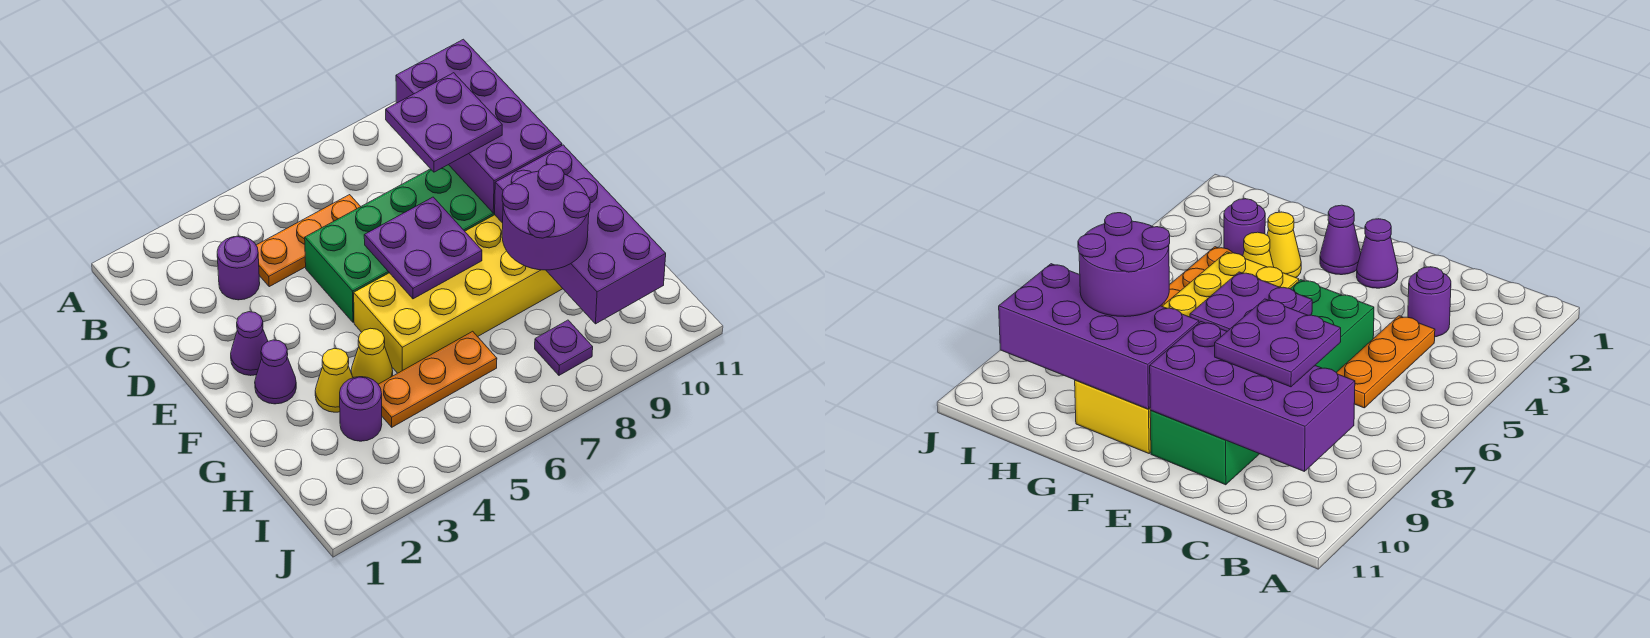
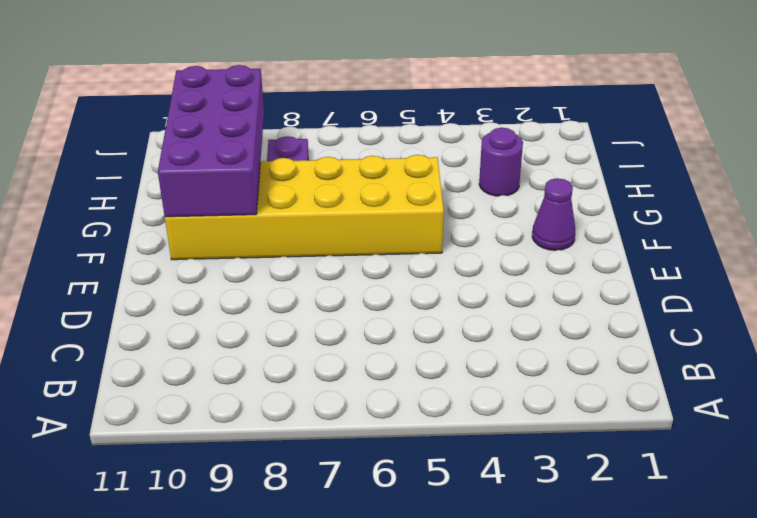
none -> purple 1x1 round brick [217,236,260,300]
none -> orange 1x3 plate [256,195,361,287]
none -> green 2x6 brick [305,165,495,322]

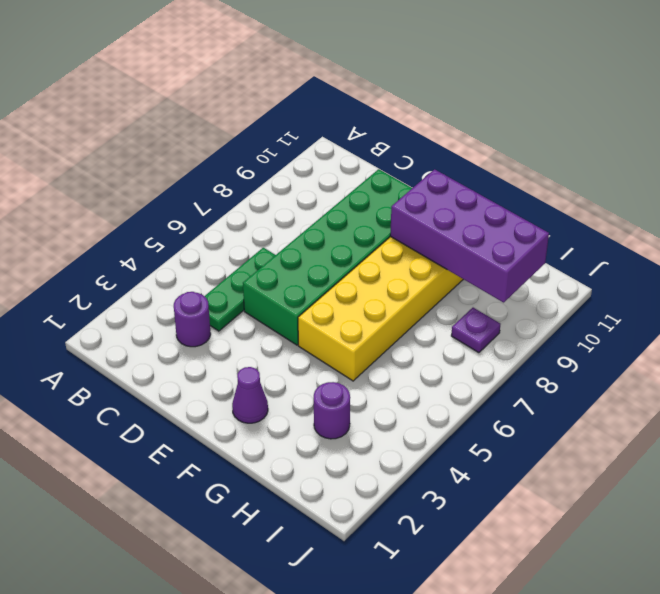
green 1x3 plate [205,248,275,331] -> orange 1x3 plate [256,195,361,287]
none -> purple 1x1 cone [231,312,268,376]
none -> yellow 1x1 cone [315,348,353,412]
none -> yellow 1x1 cone [351,328,393,384]

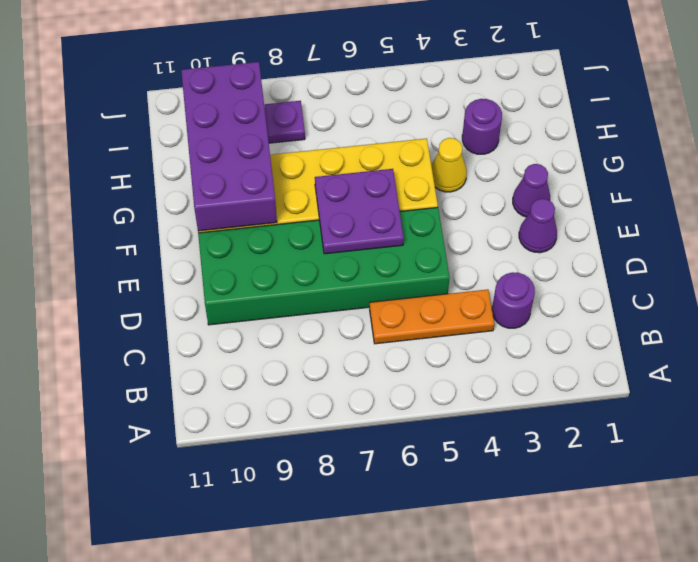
none -> yellow 1x1 cone [315,348,353,412]
none -> orange 1x3 plate [378,331,497,427]
none -> purple 2x4 brick [396,39,562,213]

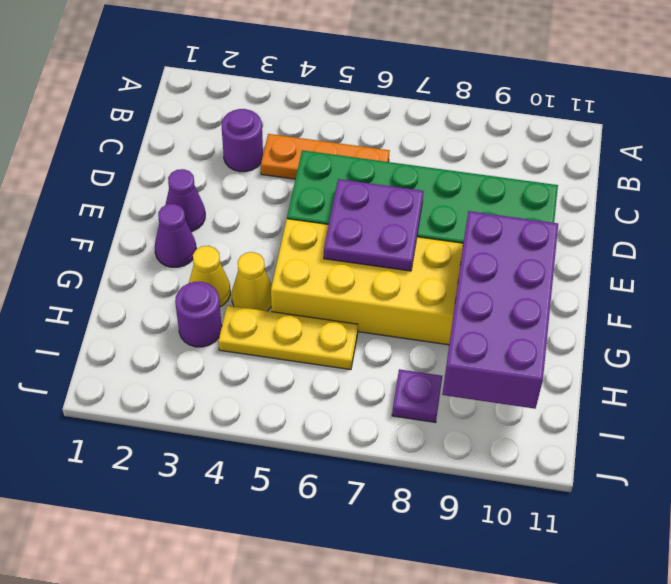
yellow 1x3 plate [218,305,358,370] -> orange 1x3 plate [378,331,497,427]
none -> purple 2x4 brick [396,39,562,213]
none -> purple 2x2 plate [386,73,502,172]
none -> purple 2x2 round brick [502,164,590,270]

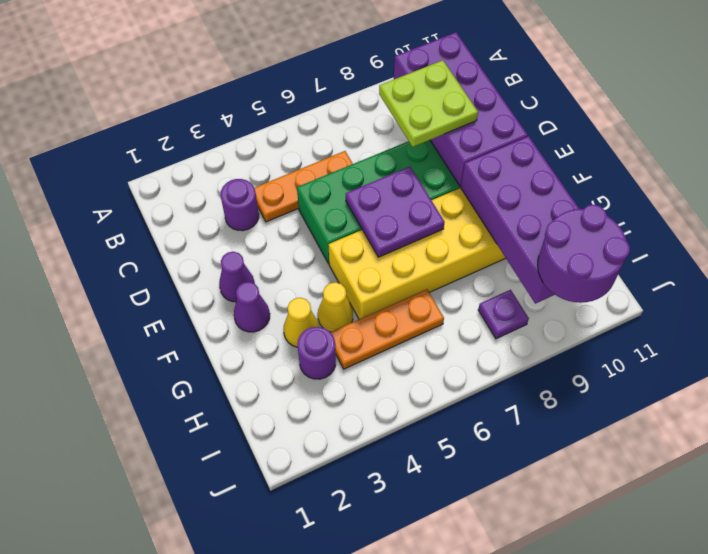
lime 2x2 plate [379,60,478,147] -> purple 2x2 plate [386,73,502,172]
purple 2x2 round brick [538,205,630,303] -> purple 2x2 round brick moved to [502,164,590,270]

